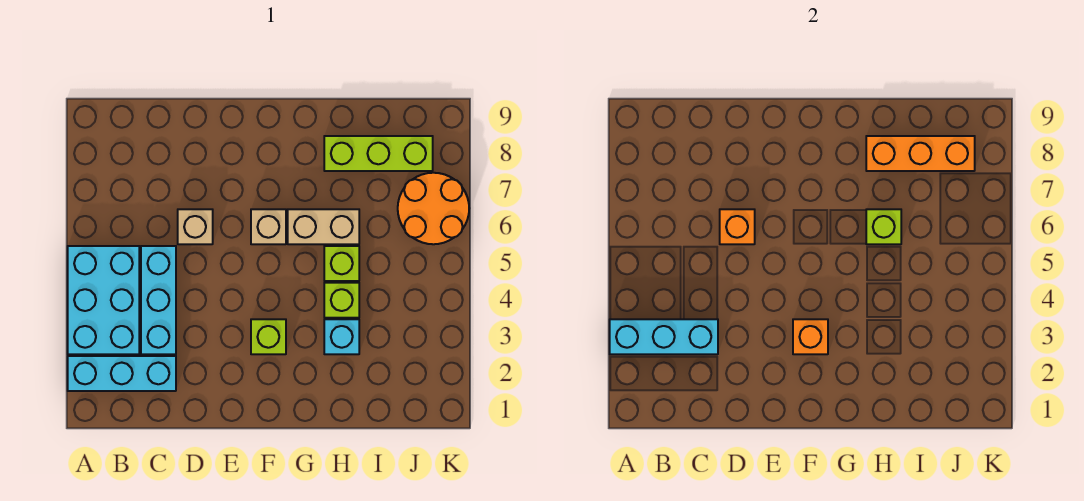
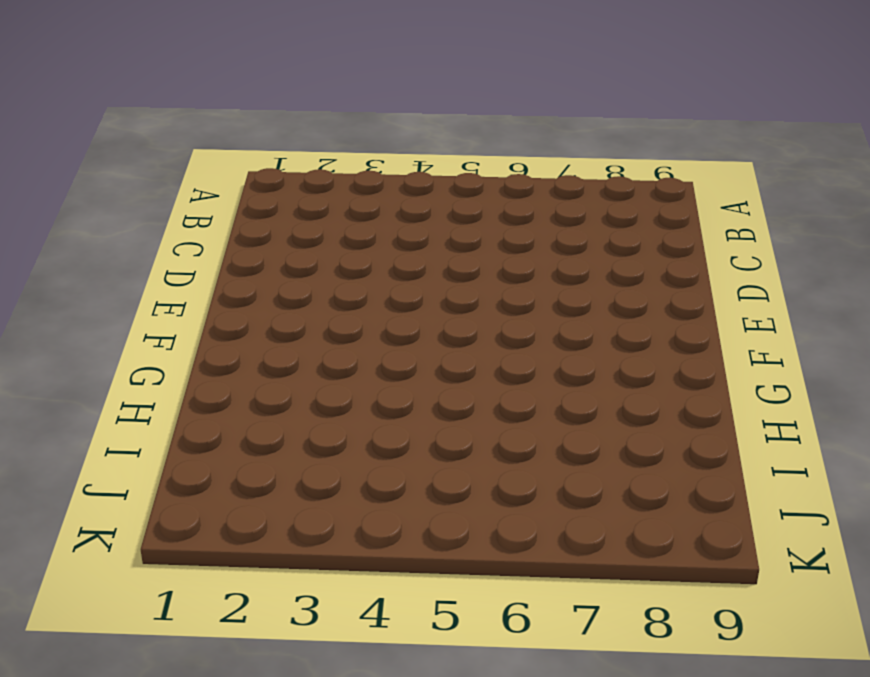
none -> cyan 1x3 brick [68,356,176,391]
none -> cyan 2x3 brick [68,246,139,354]
none -> cyan 1x3 brick [141,246,176,354]

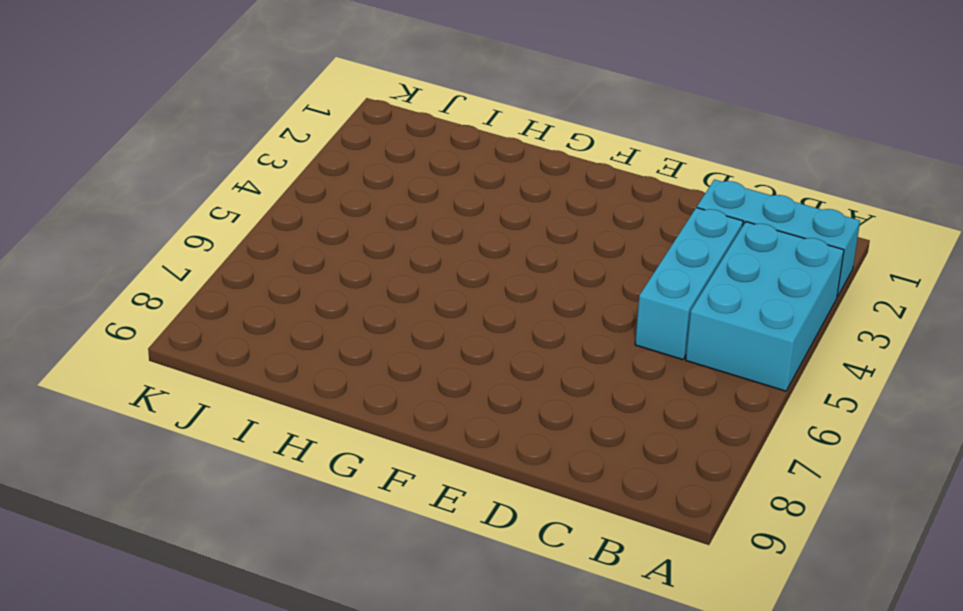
none -> tan 1x1 brick [178,209,213,244]
none -> lime 1x1 brick [251,319,286,354]
none -> tan 1x1 brick [251,209,286,244]

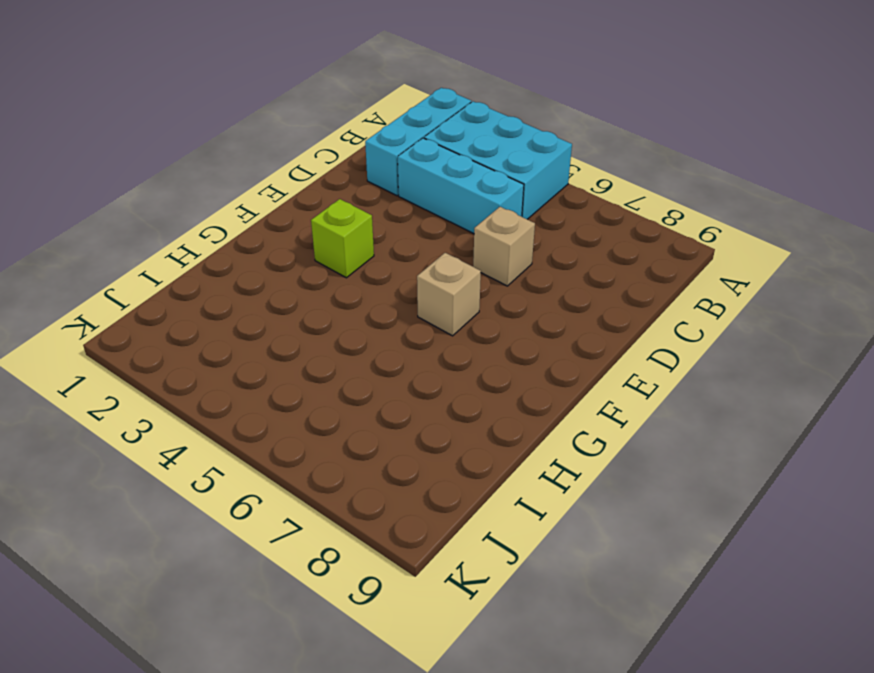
none -> tan 1x2 brick [288,209,359,244]
none -> cyan 1x1 brick [324,319,359,354]
none -> lime 1x1 brick [324,283,359,318]

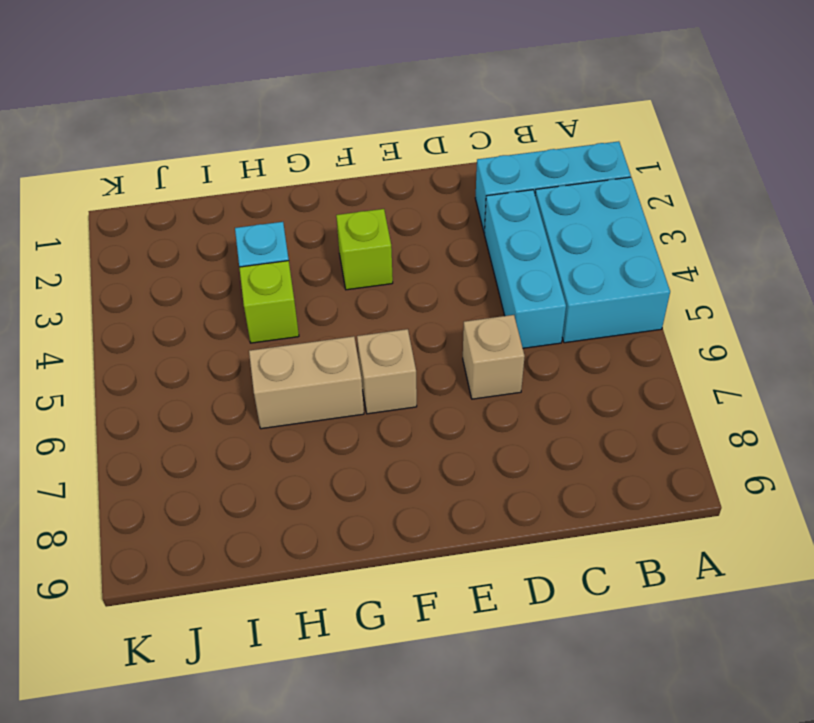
none -> lime 1x1 brick [324,246,359,281]
none -> lime 1x3 brick [324,136,433,171]
none -> orange 2x2 round brick [398,173,469,244]

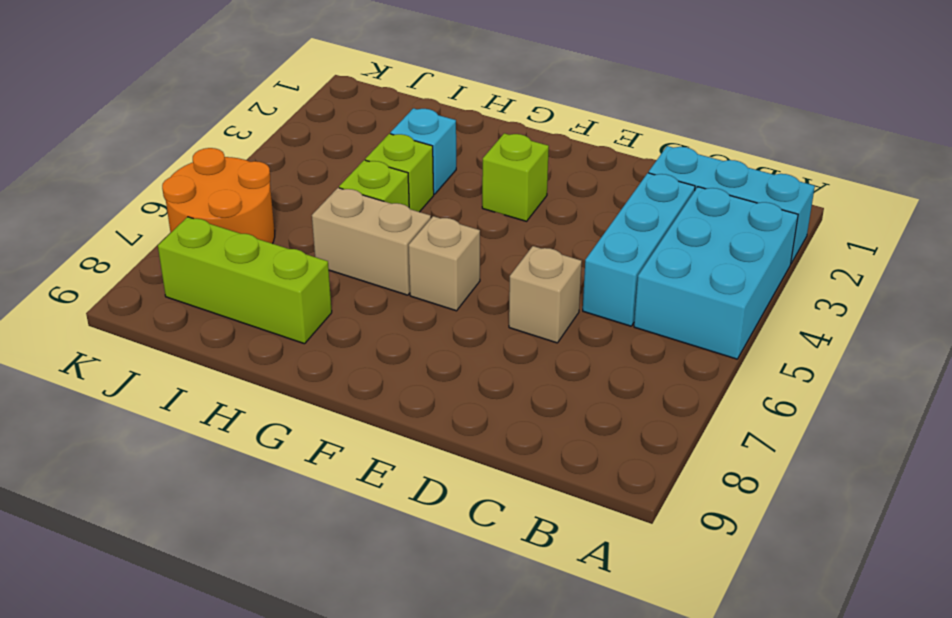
none -> cyan 1x3 brick [610,319,718,354]
none -> orange 1x1 brick [720,209,755,244]
none -> orange 1x1 brick [793,319,828,354]

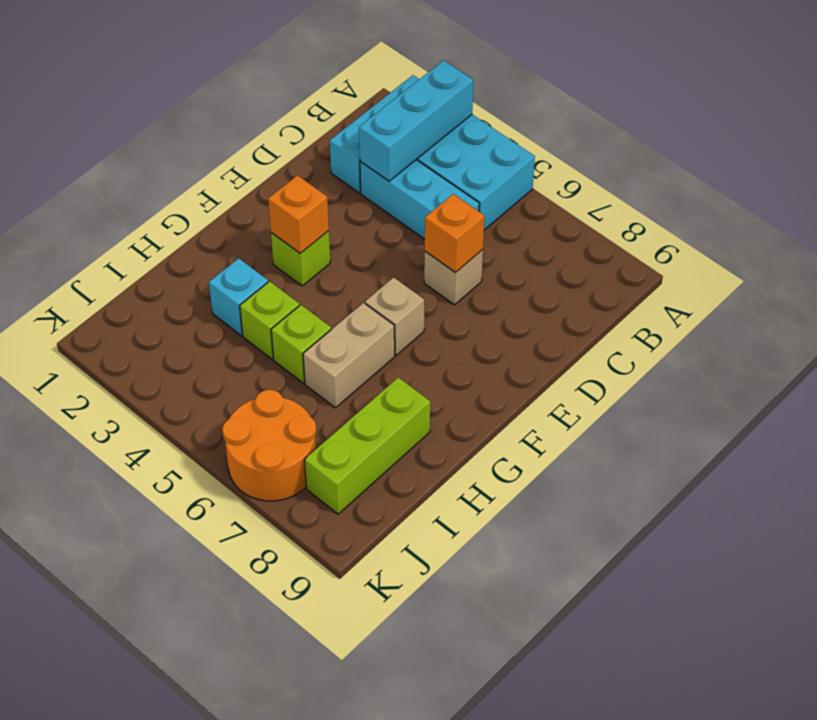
none -> lime 1x1 brick [866,209,901,244]
none -> orange 1x3 brick [866,136,975,171]

